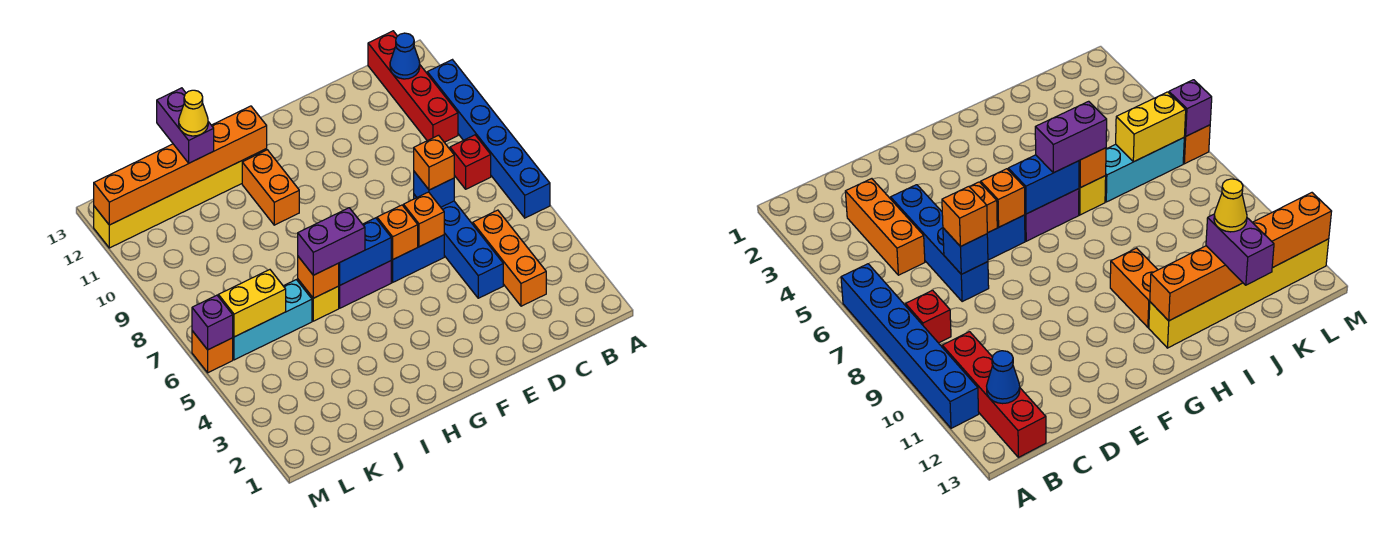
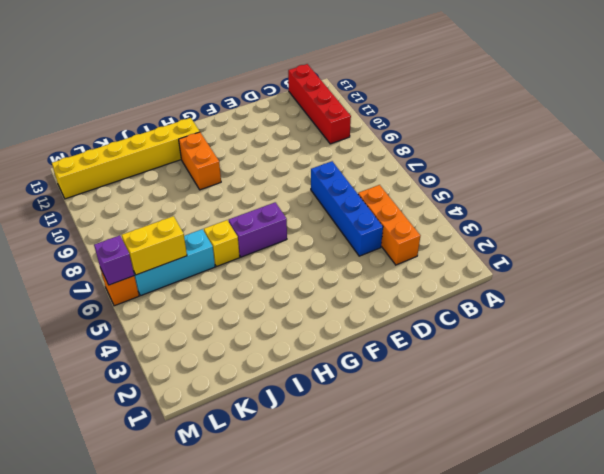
none -> blue 1x6 brick [427,60,550,218]
none -> red 1x1 brick [450,135,491,189]
none -> blue 1x2 brick [391,235,444,282]

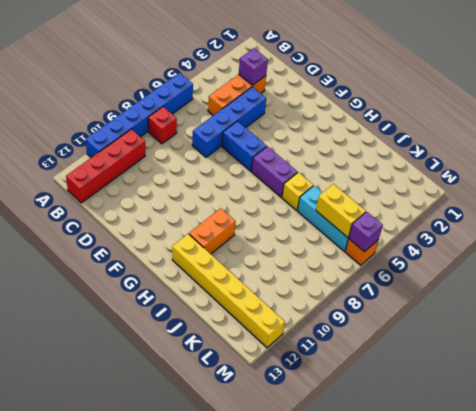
purple 1x1 brick [239,48,268,85] -> none
none -> blue 1x1 cone [390,33,420,79]
none -> blue 1x1 brick [414,172,454,207]
none -> orange 1x1 brick [403,192,444,247]

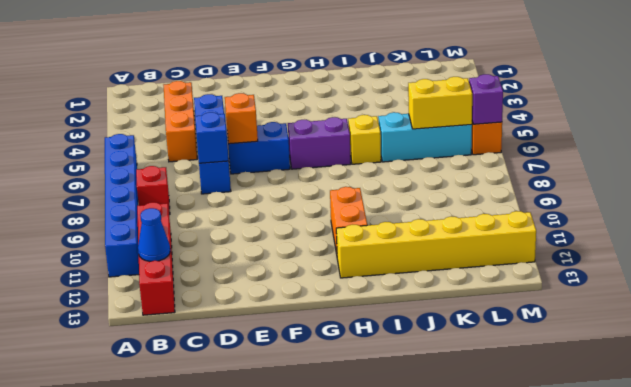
none -> orange 1x1 brick [377,205,418,259]
none -> blue 1x2 brick [339,218,391,285]
none -> orange 1x6 brick [94,106,267,225]

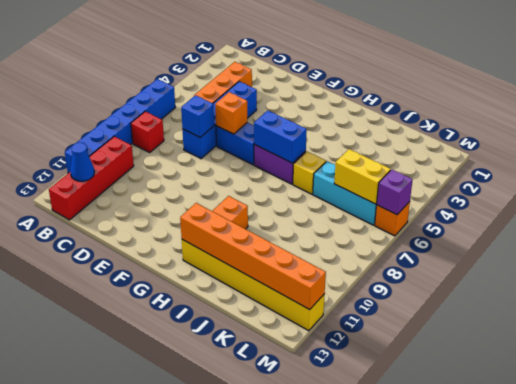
none -> orange 1x1 brick [377,205,418,259]
none -> orange 1x1 brick [298,257,339,298]
none -> orange 1x1 brick [414,135,454,190]

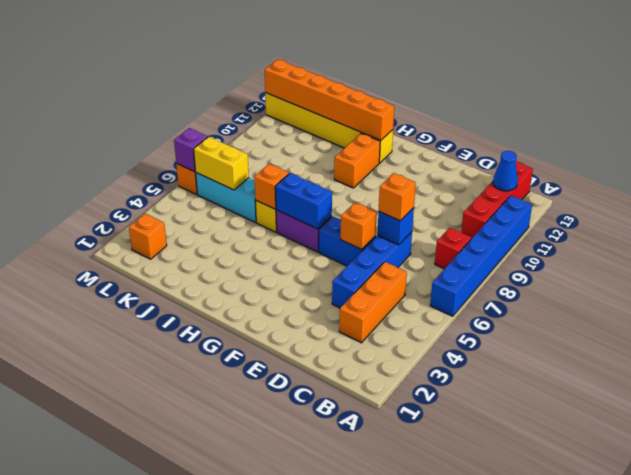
orange 1x1 brick [129,213,167,259] -> orange 1x1 brick moved to [377,205,418,259]
none -> purple 1x2 brick [298,208,365,275]
none -> purple 1x2 brick [157,88,214,163]
none -> yellow 1x1 cone [179,90,208,136]

